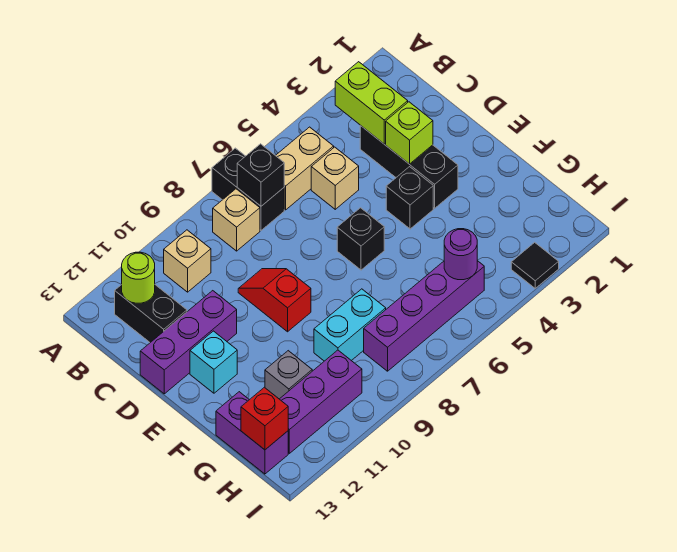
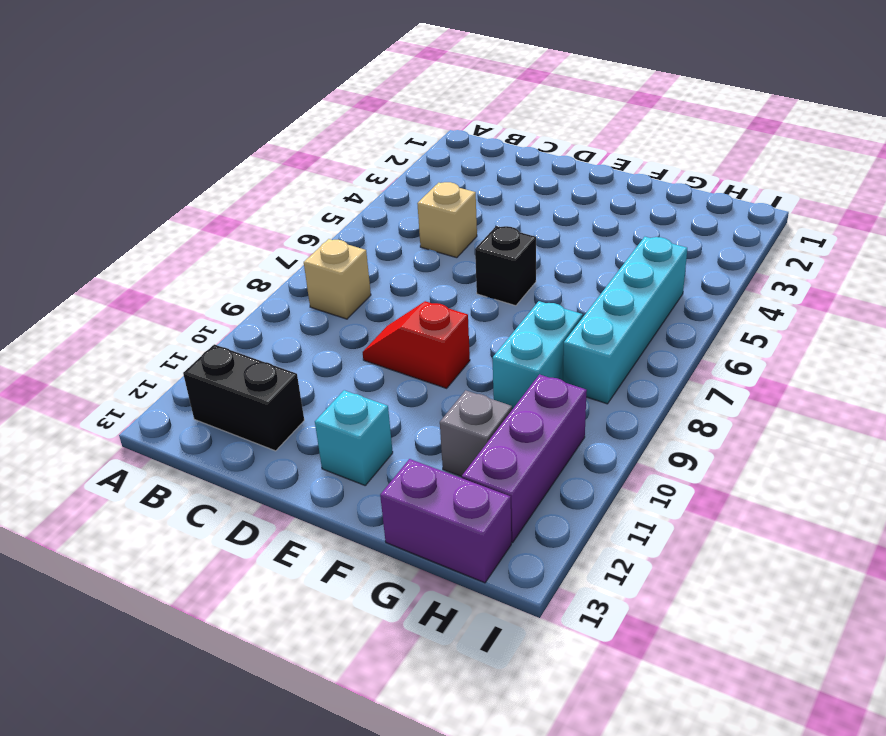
cyan 1x4 brick [563,237,687,404] -> purple 1x4 brick [364,261,484,371]
none -> black 1x2 brick [212,148,284,230]
none -> tan 1x2 brick [275,127,334,210]
none -> tan 1x1 brick [164,230,211,292]

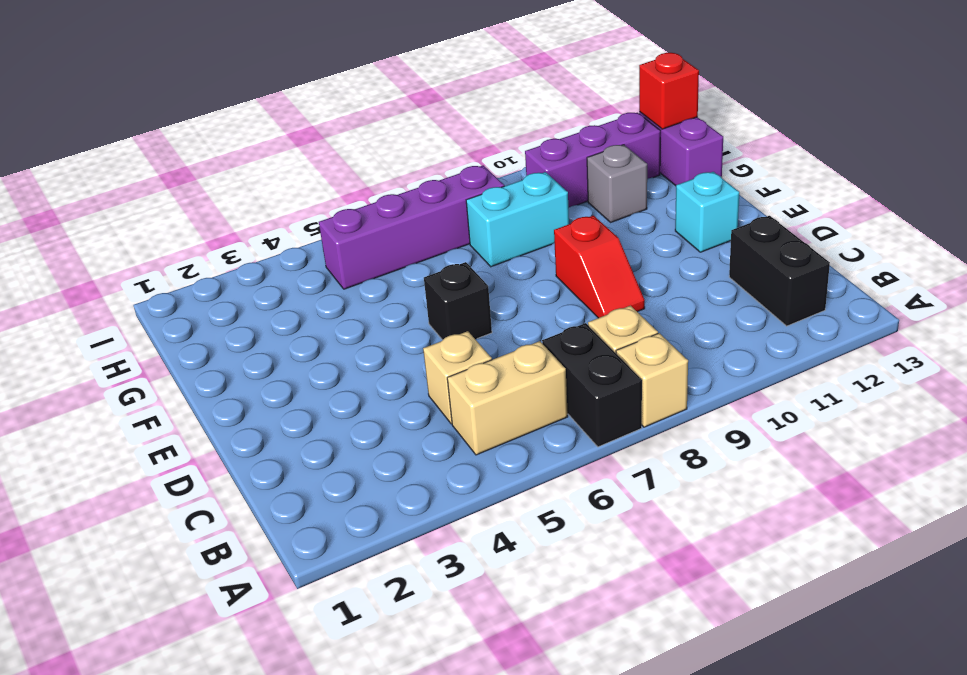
tan 1x1 brick [616,333,688,427] -> tan 1x1 brick moved to [164,230,211,292]
none -> black 1x3 brick [360,125,458,208]
none -> purple 1x3 brick [140,291,237,394]
none -> black 1x1 brick [386,167,433,229]

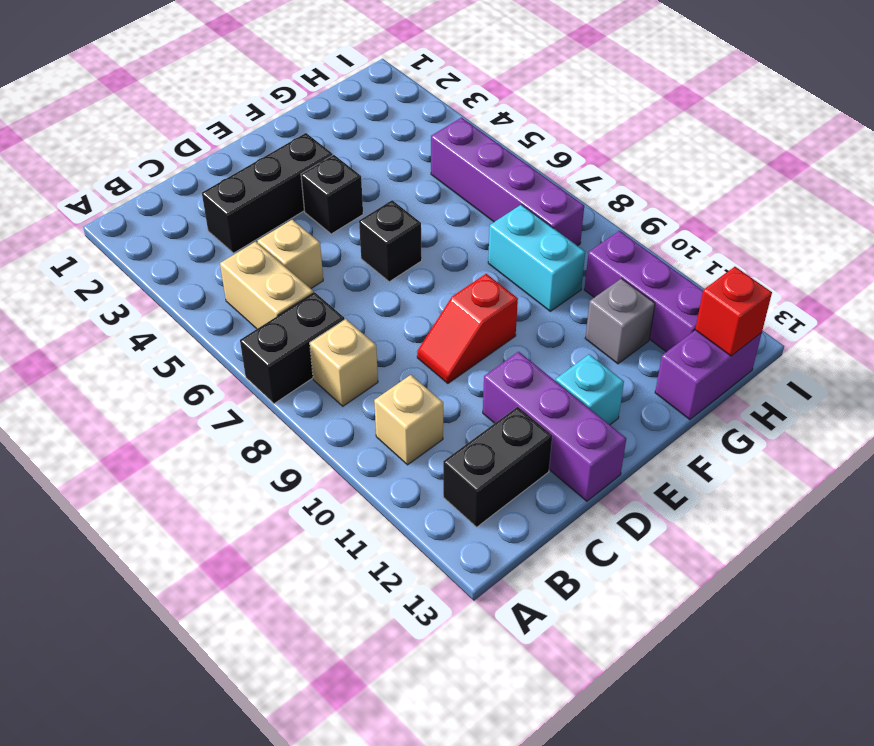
none -> black 1x1 tile [511,242,559,288]
none -> lime 1x2 brick [335,62,408,144]
none -> black 1x1 brick [237,144,284,206]

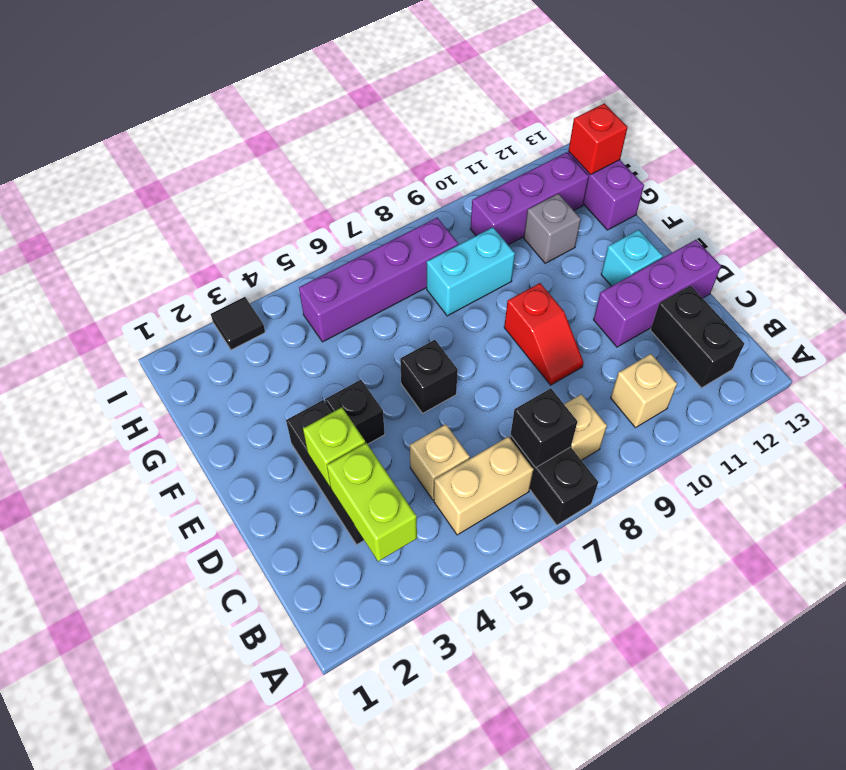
none -> lime 1x1 round brick [122,252,155,303]
none -> purple 1x1 round brick [444,229,477,280]

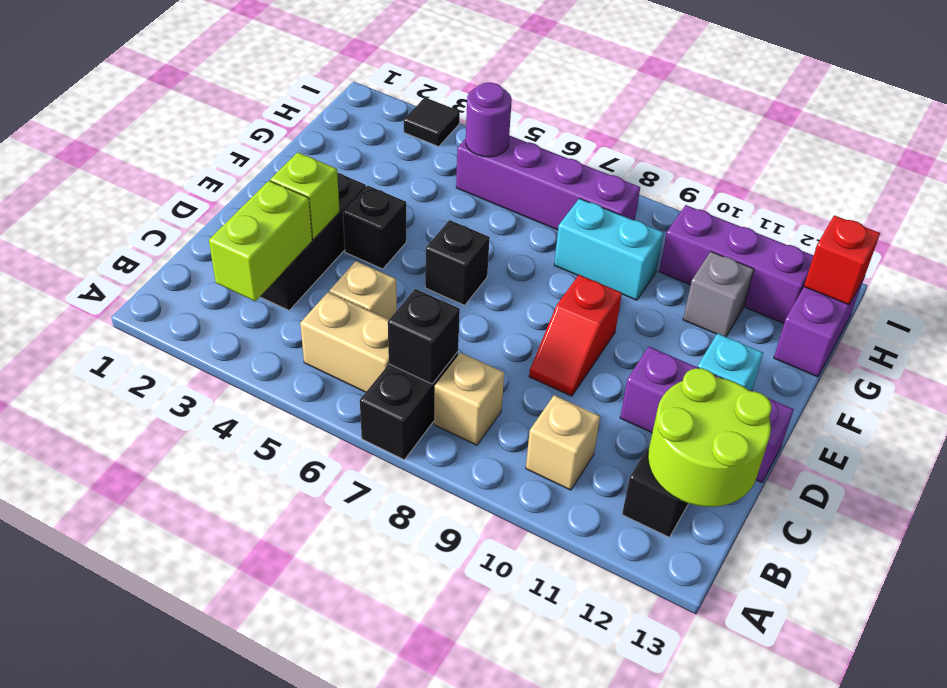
lime 2x2 round brick [648,368,772,507] -> lime 1x1 round brick [122,252,155,303]

